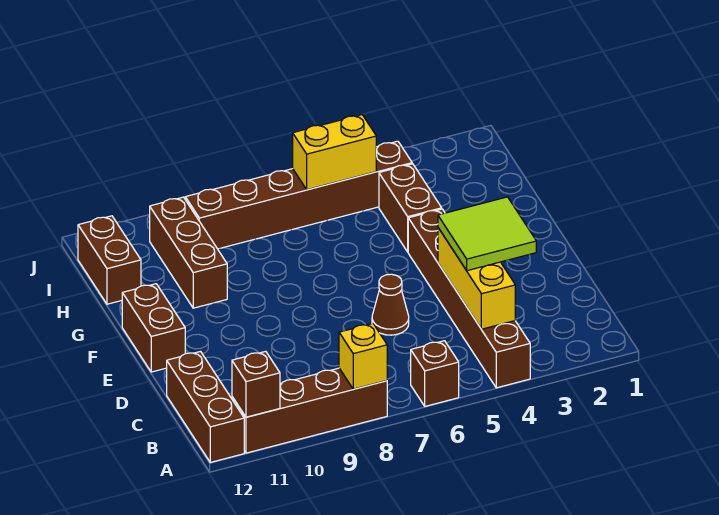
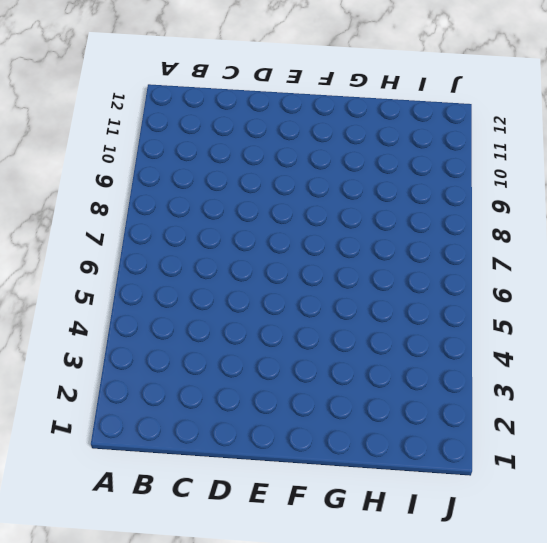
none -> brown 1x6 brick [408,209,530,388]
none -> brown 1x1 brick [411,341,459,406]
none -> brown 1x4 brick [232,368,387,453]

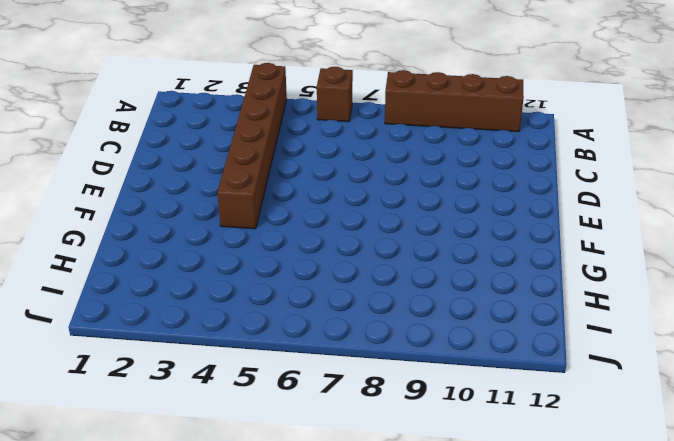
none -> brown 1x3 brick [167,352,244,462]
none -> brown 1x1 cone [372,274,409,335]
none -> brown 1x2 brick [122,284,185,372]

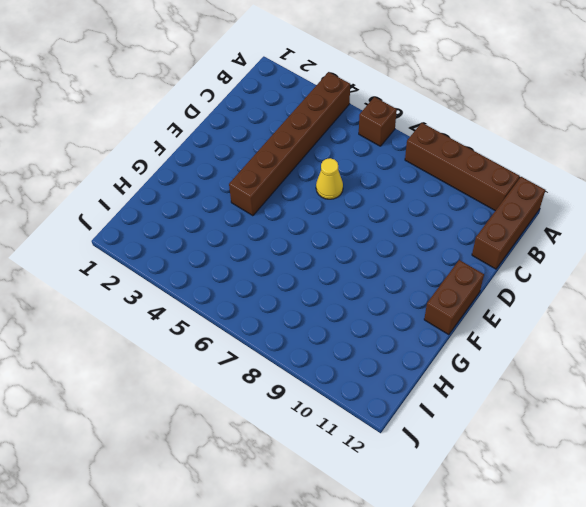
yellow 1x1 cone [316,158,343,199] -> brown 1x1 cone [372,274,409,335]
none -> brown 1x2 brick [379,164,442,252]
none -> brown 1x3 brick [150,197,227,308]
none -> brown 1x2 brick [78,216,141,304]

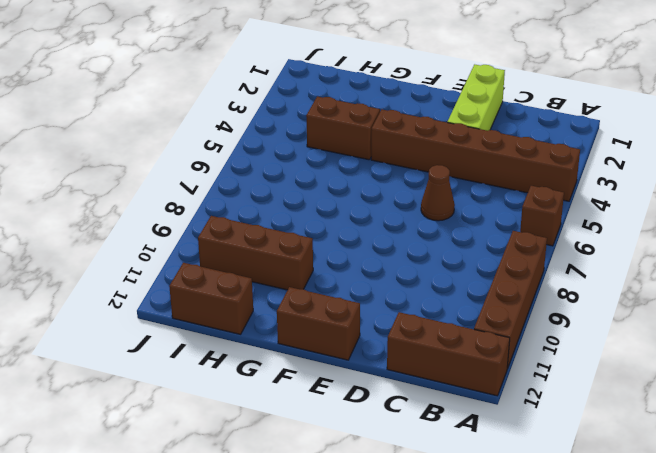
lime 1x3 brick [447,64,505,131] -> none
none -> brown 1x6 brick [185,141,412,249]
none -> yellow 1x1 brick [339,323,387,389]
none -> brown 1x1 brick [232,351,280,417]

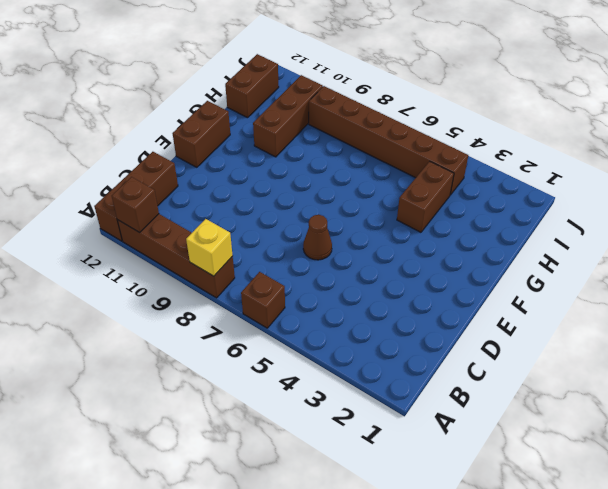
none -> brown 1x6 brick [408,209,530,388]
none -> yellow 1x3 brick [438,228,515,329]
none -> yellow 1x2 brick [293,115,376,190]

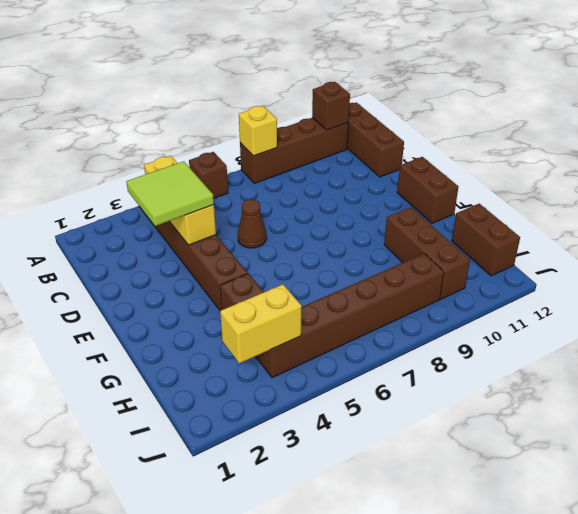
yellow 1x2 brick [220,285,302,363] -> yellow 1x2 brick moved to [293,115,376,190]

